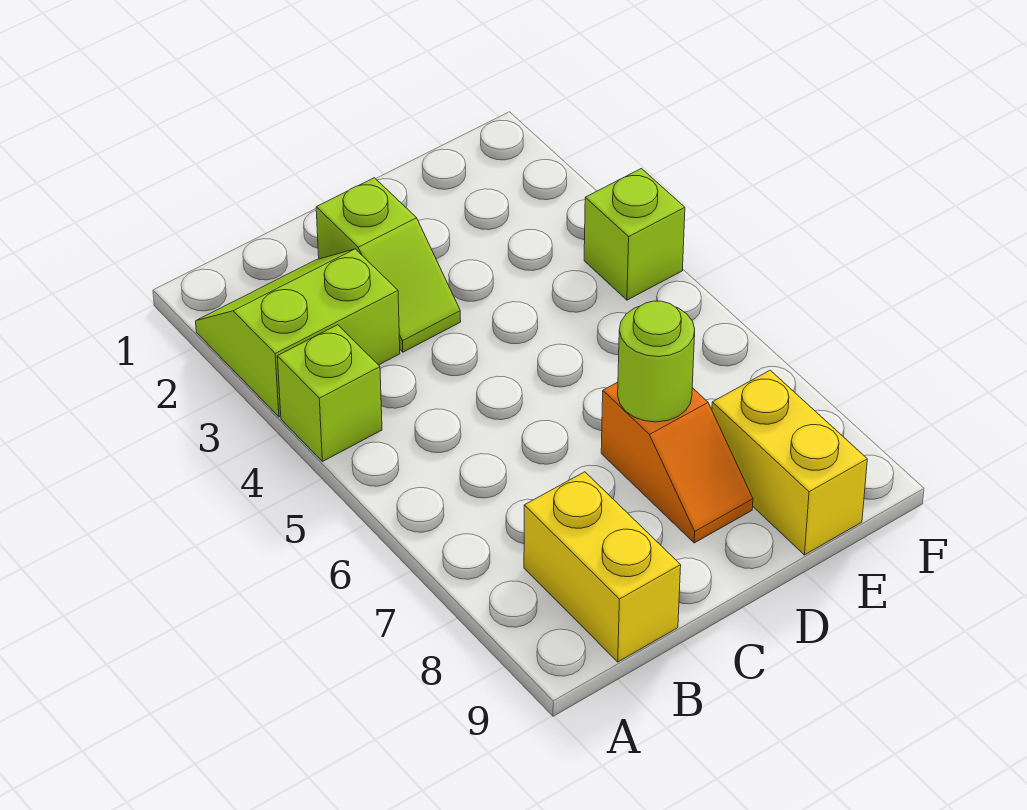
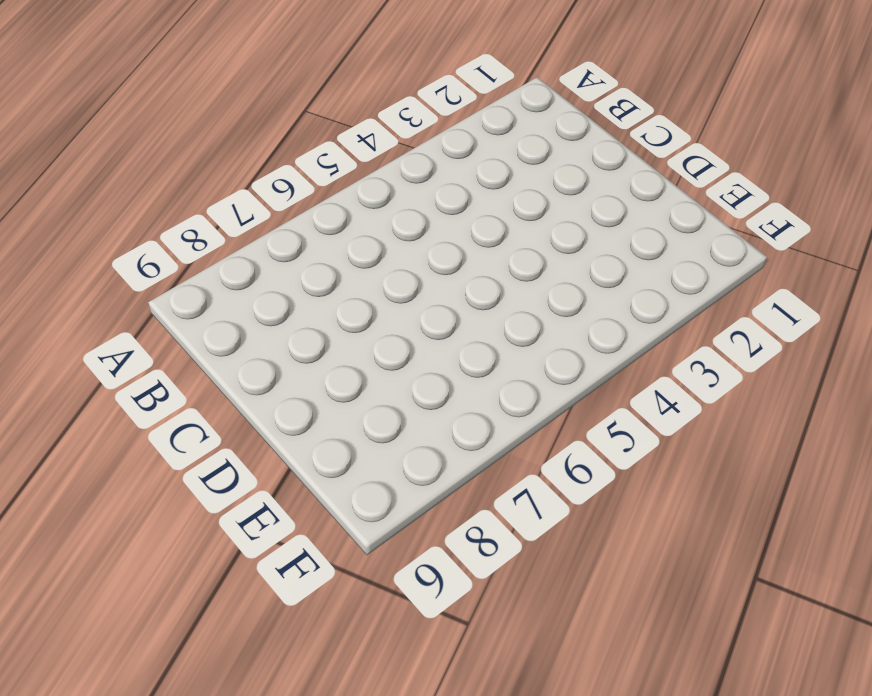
none -> lime 2x2 slope [196,249,400,417]
none -> lime 1x1 brick [277,325,382,462]

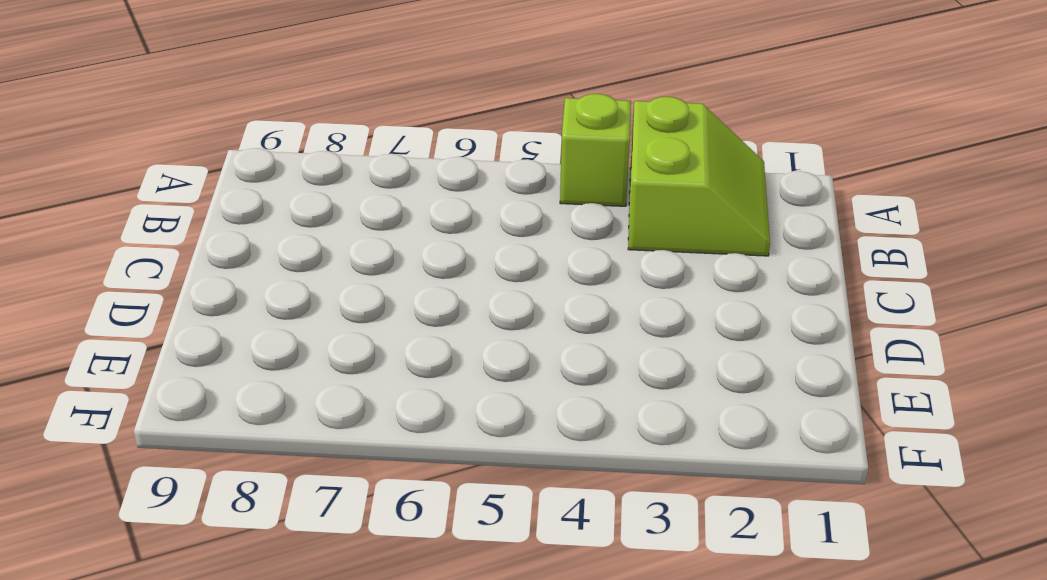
none -> yellow 1x2 brick [524,472,681,662]
none -> lime 1x2 slope [316,178,461,352]

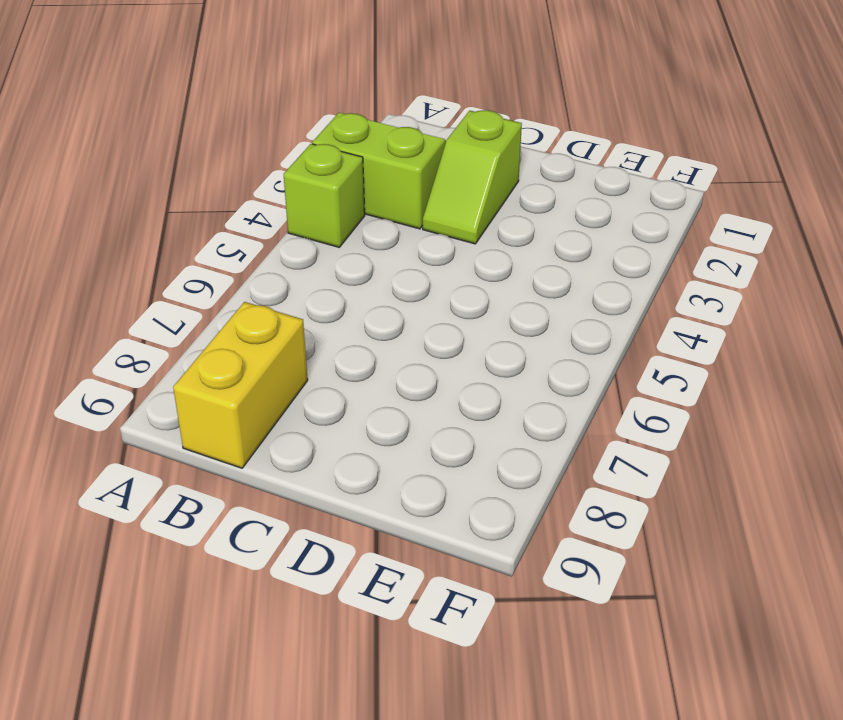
none -> orange 1x2 slope [601,382,753,543]
none -> yellow 1x2 brick [712,370,867,555]

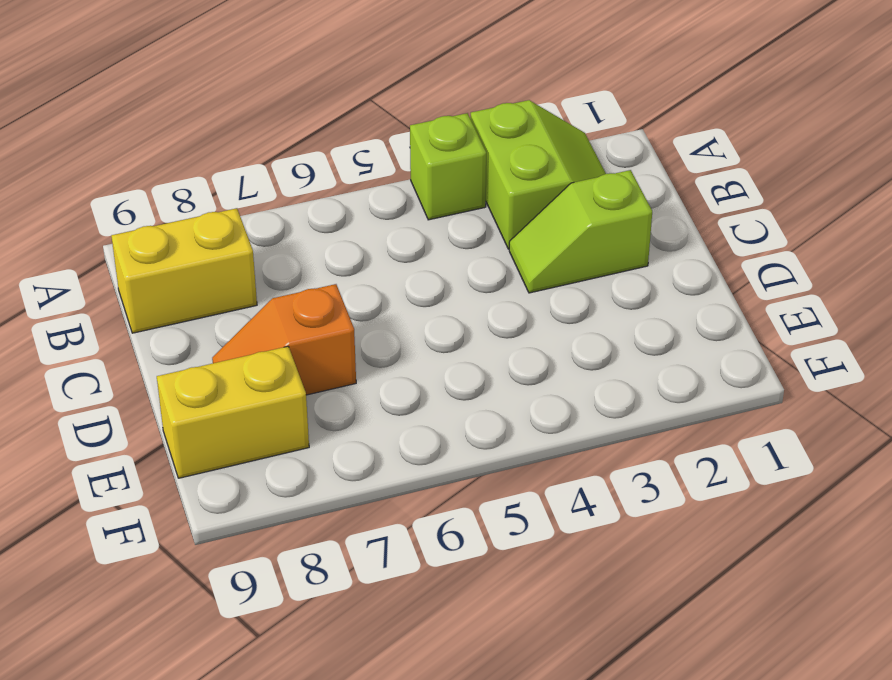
none -> lime 1x1 brick [584,168,685,300]
none -> lime 1x1 round brick [618,301,695,422]

